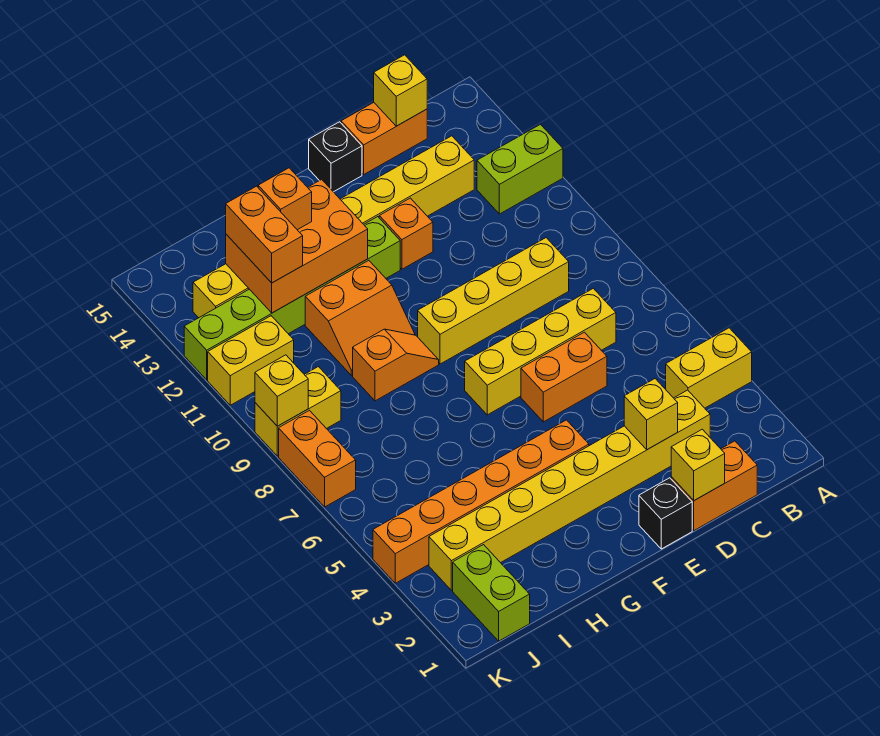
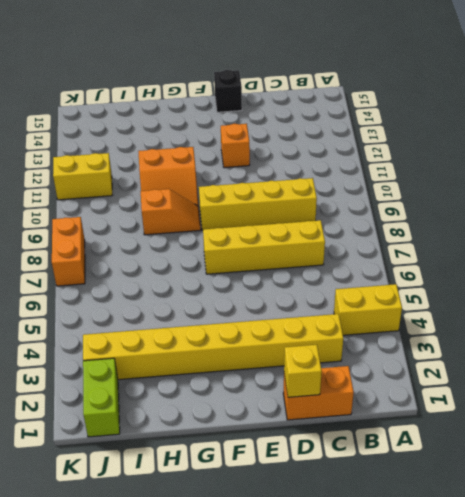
none -> lime 1x2 brick [477,124,563,214]
none -> yellow 1x8 brick [193,136,474,318]
none -> orange 1x2 brick [341,103,427,174]

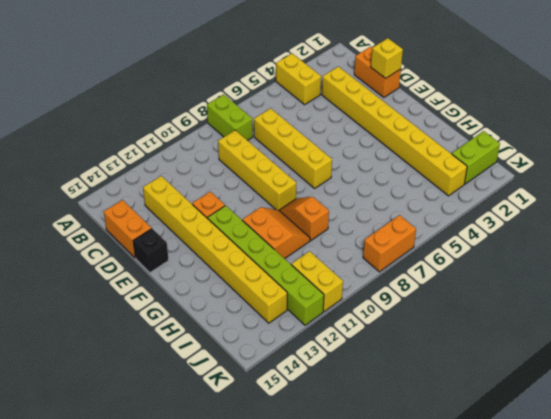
lime 1x2 brick [207,94,253,141] -> lime 1x2 brick moved to [477,124,563,214]
none -> orange 1x2 brick [521,332,607,422]
none -> black 1x1 brick [639,478,692,549]
none -> orange 1x6 brick [373,420,589,583]

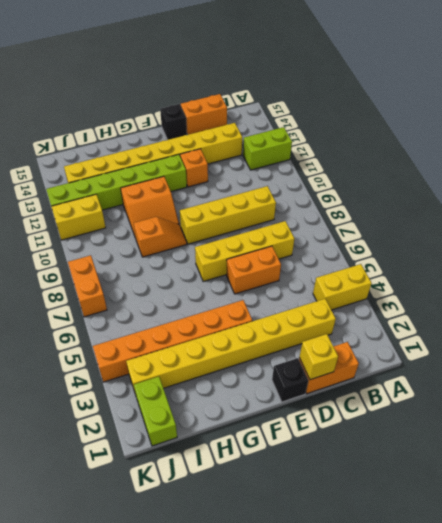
none -> yellow 1x2 brick [255,367,341,456]
none -> yellow 1x1 brick [374,55,427,126]
none -> yellow 1x1 brick [624,379,678,450]

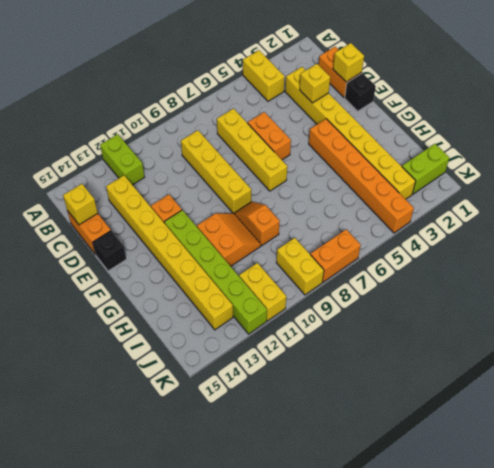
none -> orange 2x3 brick [226,179,368,313]
none -> yellow 1x1 brick [255,355,308,426]
none -> orange 1x1 brick [258,168,312,230]

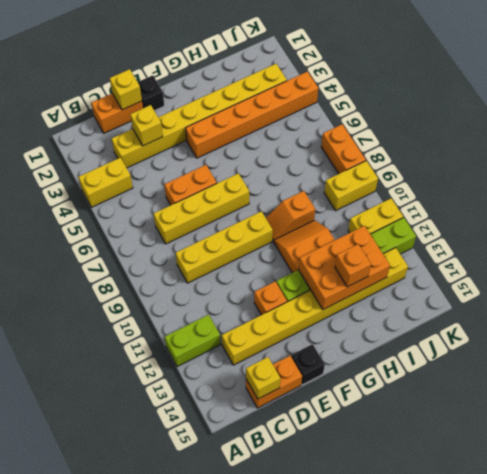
none -> lime 1x2 brick [453,545,530,641]
none -> yellow 1x1 brick [255,355,308,426]
none -> orange 1x2 brick [226,186,303,283]

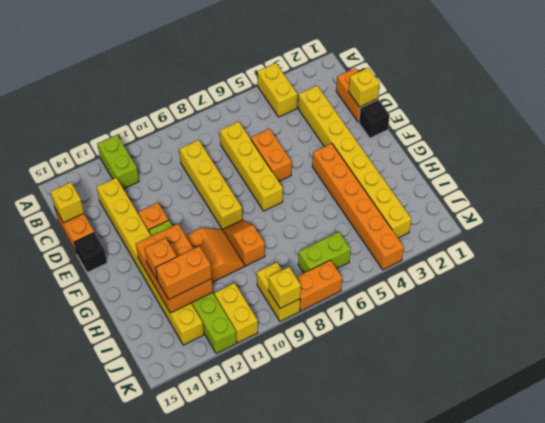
lime 1x2 brick [298,232,351,273] -> lime 1x2 brick moved to [453,545,530,641]
none -> yellow 1x1 brick [624,379,678,450]

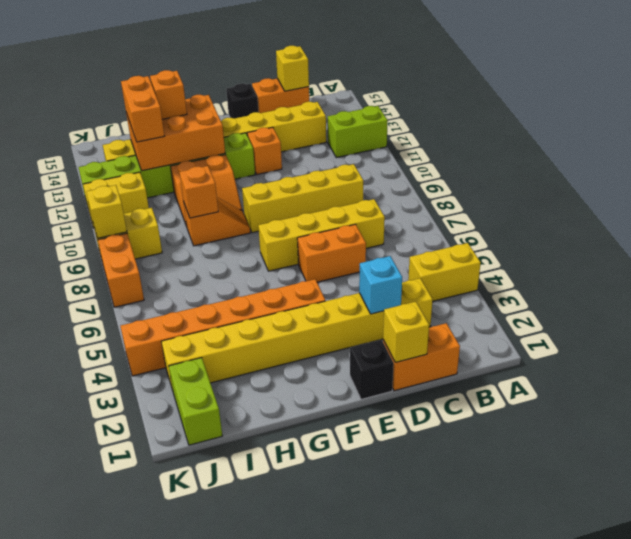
cyan 1x1 brick [359,256,402,314] -> yellow 1x1 brick [624,379,678,450]
orange 1x1 brick [180,166,218,218] -> none

